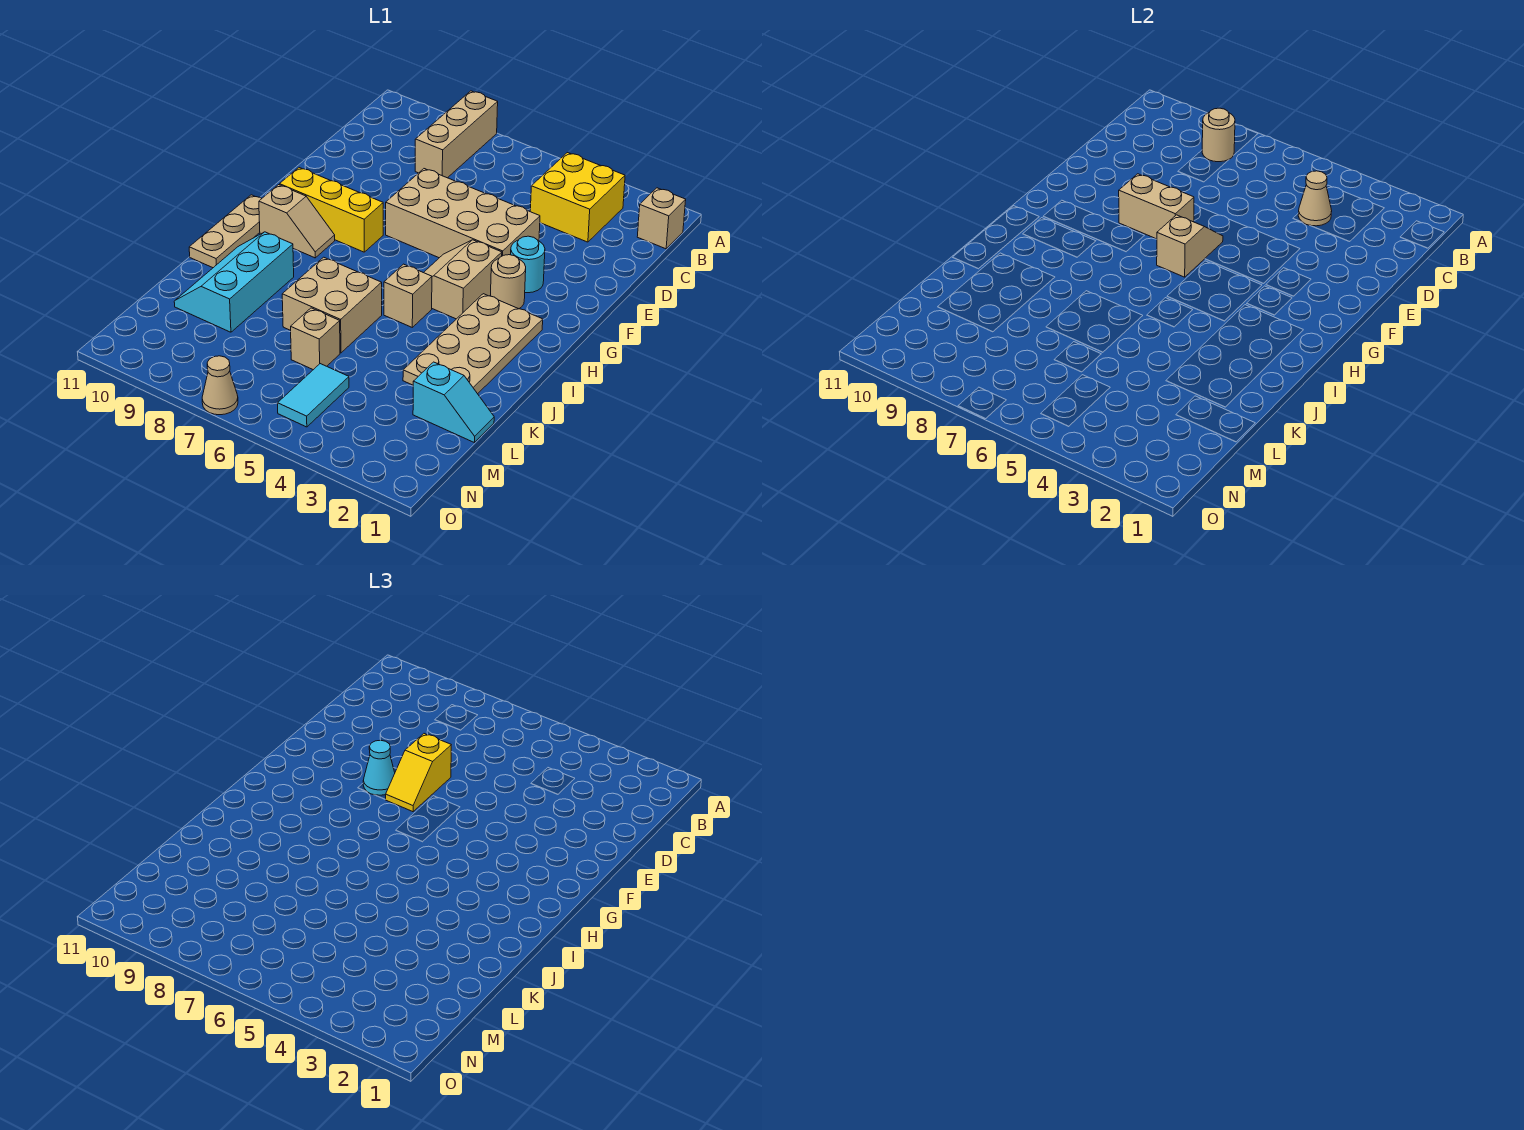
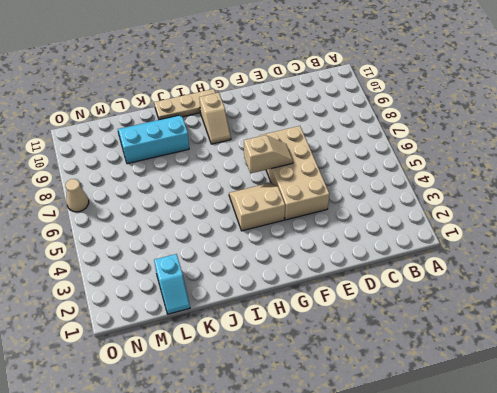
none -> tan 1x3 brick [415,91,498,178]
none -> tan 1x1 brick [637,188,686,249]
none -> yellow 2x2 brick [530,153,625,242]

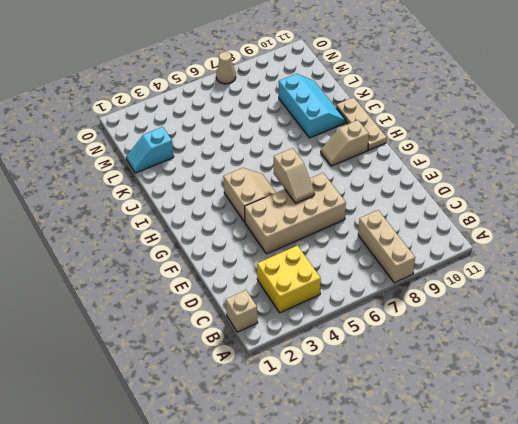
none -> cyan 1x1 round brick [511,236,545,293]
none -> tan 1x1 round brick [491,255,526,309]
none -> yellow 1x3 brick [280,168,383,252]

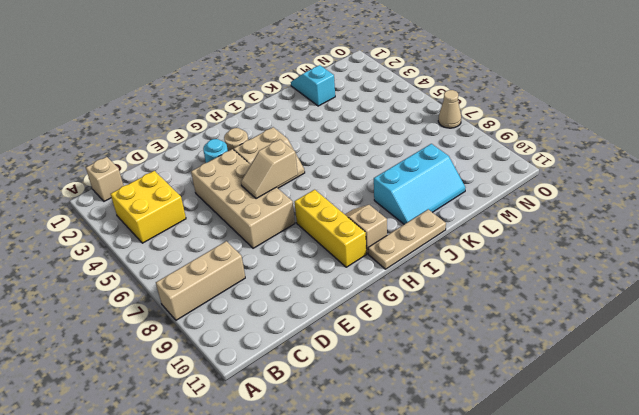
none -> tan 2x4 plate [403,294,543,394]
none -> tan 1x1 brick [384,264,432,327]
none -> tan 2x2 brick [282,257,382,353]

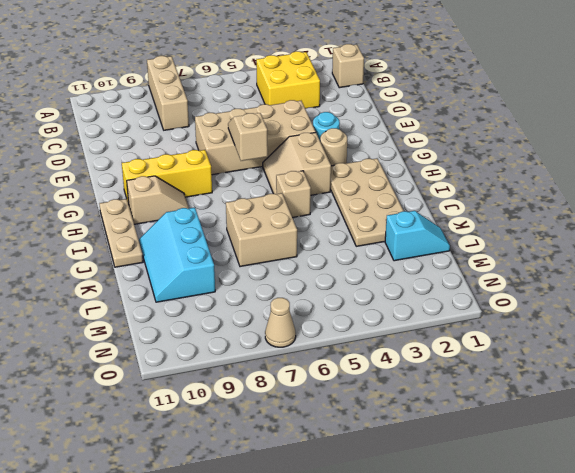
none -> tan 1x1 brick [291,308,340,370]
none -> cyan 1x2 tile [278,364,349,427]
none -> tan 1x1 round brick [1202,108,1235,162]

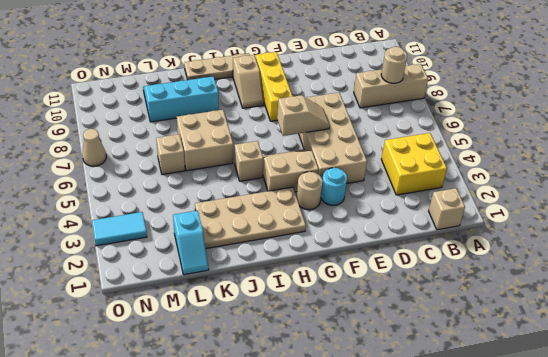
cyan 1x2 tile [92,212,147,246] -> cyan 1x2 tile moved to [278,364,349,427]
none -> tan 1x1 cone [1298,171,1332,226]
none -> tan 1x2 brick [1119,174,1194,239]
none -> yellow 1x2 slope [385,734,451,812]

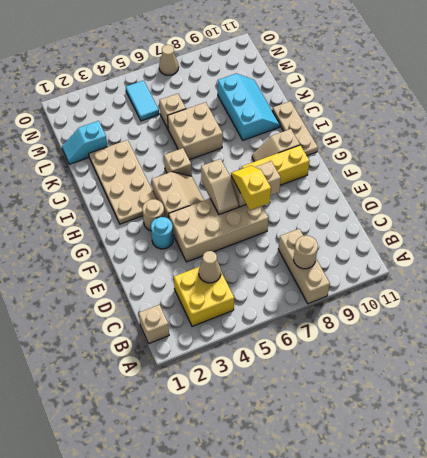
none -> cyan 1x1 cone [363,740,395,795]

